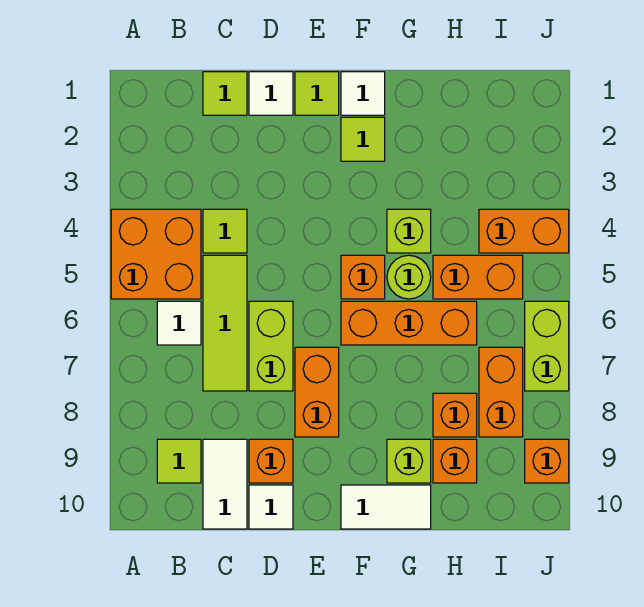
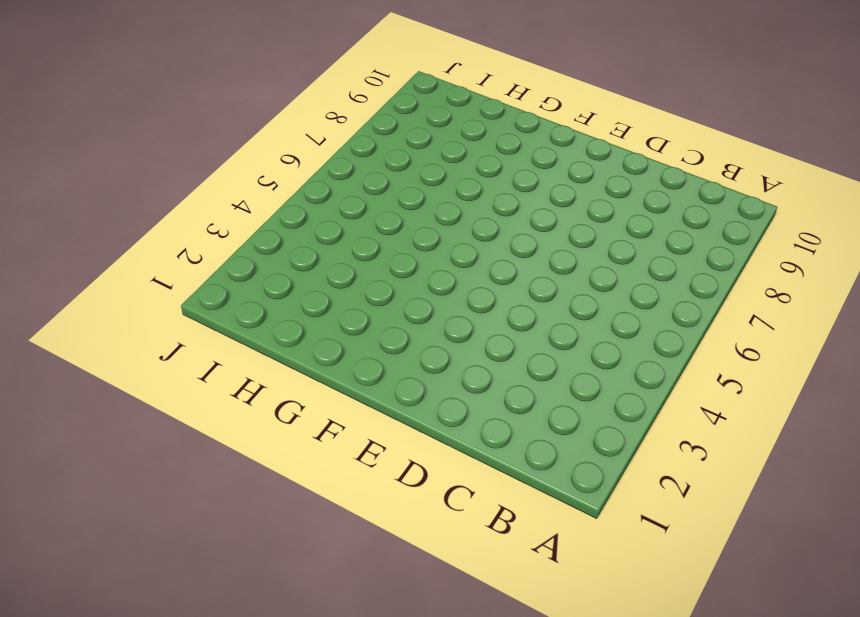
none -> orange 2x2 brick [111,209,201,299]
none -> white 1x1 tile [157,301,201,345]
none -> lime 1x1 tile [157,439,201,483]

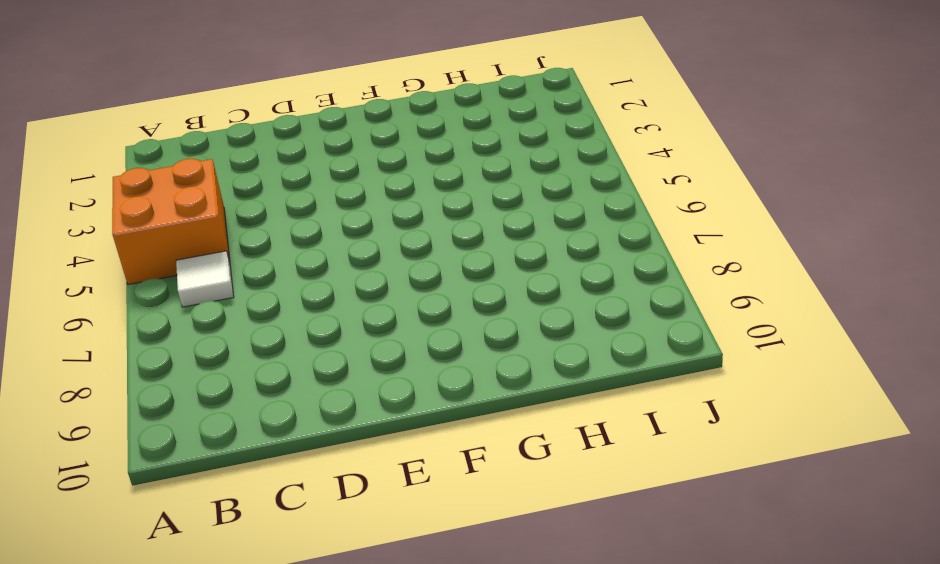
none -> lime 1x1 tile [157,439,201,483]
none -> lime 1x1 tile [203,72,247,115]
none -> lime 1x1 tile [203,209,247,253]

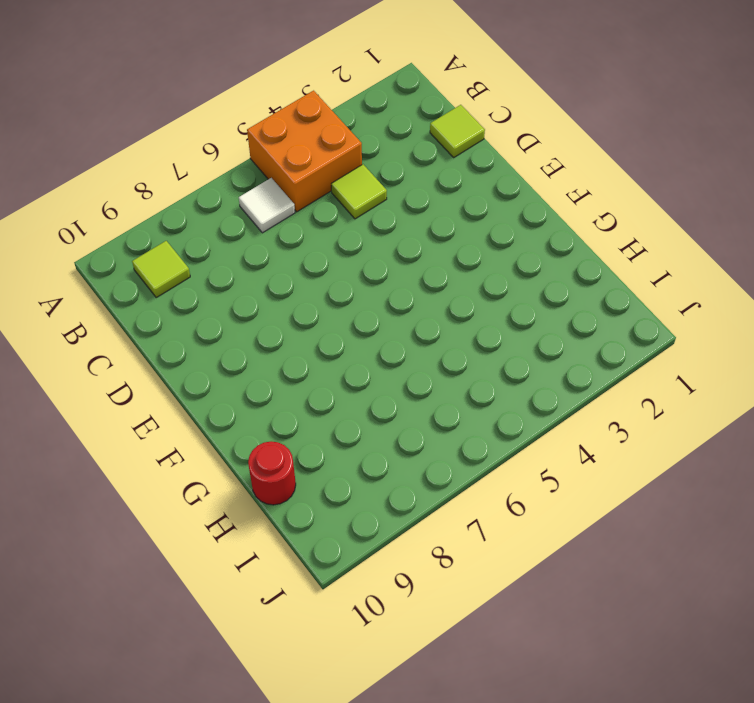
red 1x1 round brick [248,441,296,505] -> none
none -> lime 1x3 tile [203,255,247,391]
none -> white 1x2 tile [203,439,247,529]
none -> white 1x1 tile [249,72,293,115]

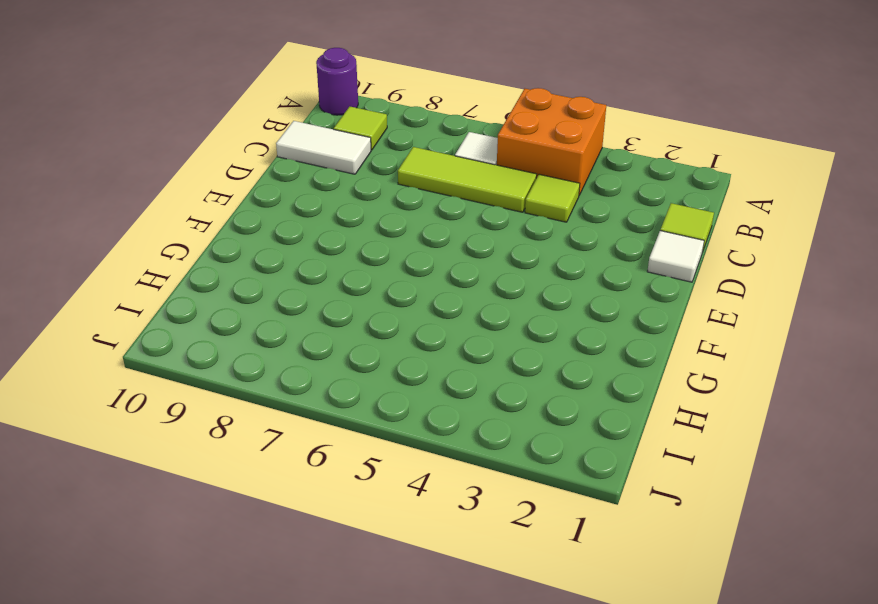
purple 1x1 round brick [316,48,358,115] -> none
none -> lime 1x2 brick [249,301,293,391]
none -> orange 1x1 brick [249,439,293,483]
none -> white 1x1 tile [249,485,293,529]

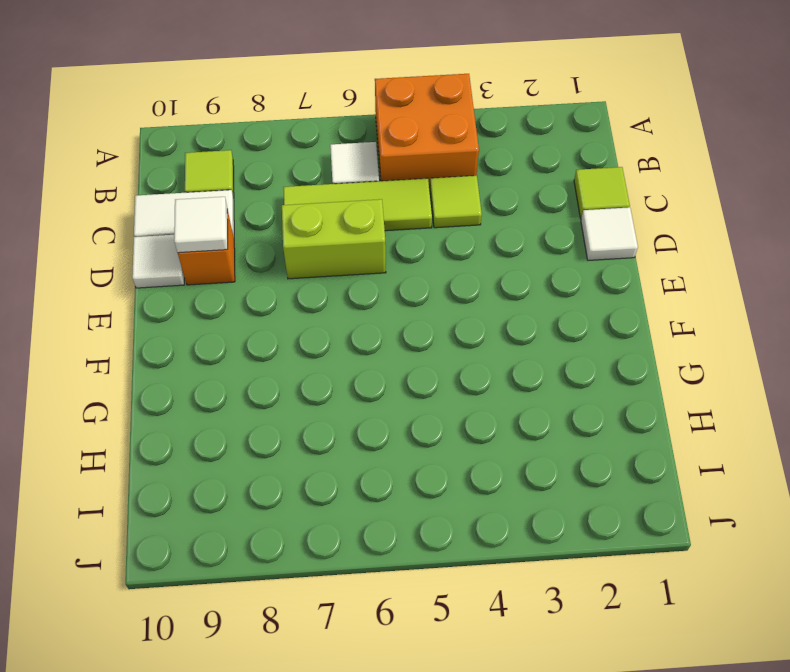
white 1x1 tile [174,197,228,253] -> white 1x1 tile moved to [341,72,385,115]
none -> lime 1x1 tile [295,72,339,115]
none -> orange 1x2 brick [295,347,339,437]
none -> lime 1x1 tile [341,117,385,161]

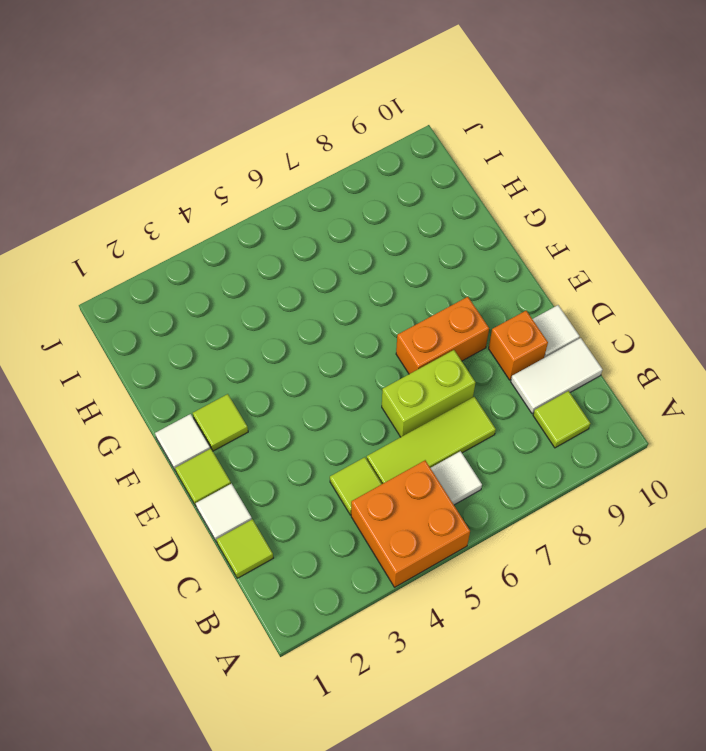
none -> orange 1x1 brick [341,255,385,299]
none -> orange 1x3 brick [341,301,477,345]
none -> white 1x2 tile [341,485,431,529]

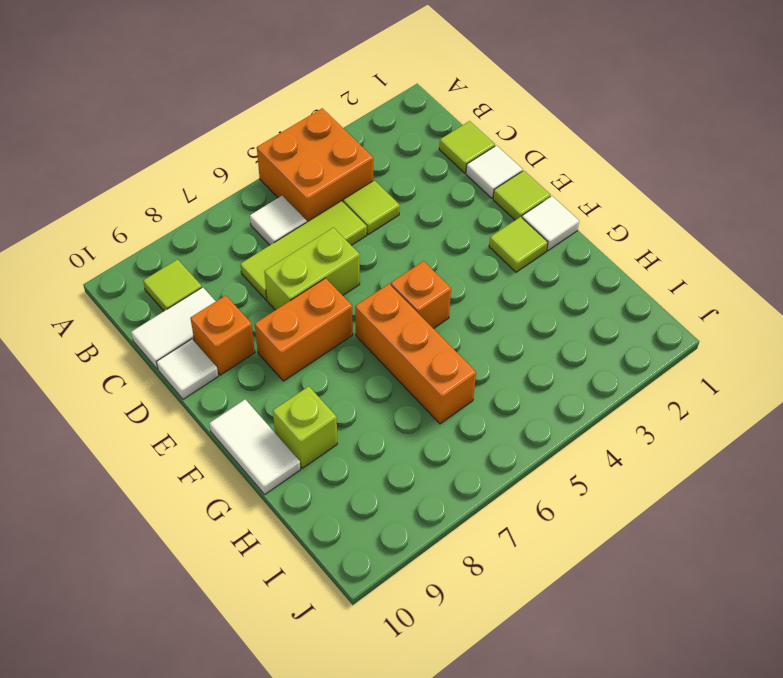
none -> lime 1x1 brick [387,209,431,253]
none -> lime 1x1 round brick [387,255,431,299]
none -> orange 1x2 brick [433,255,523,299]

